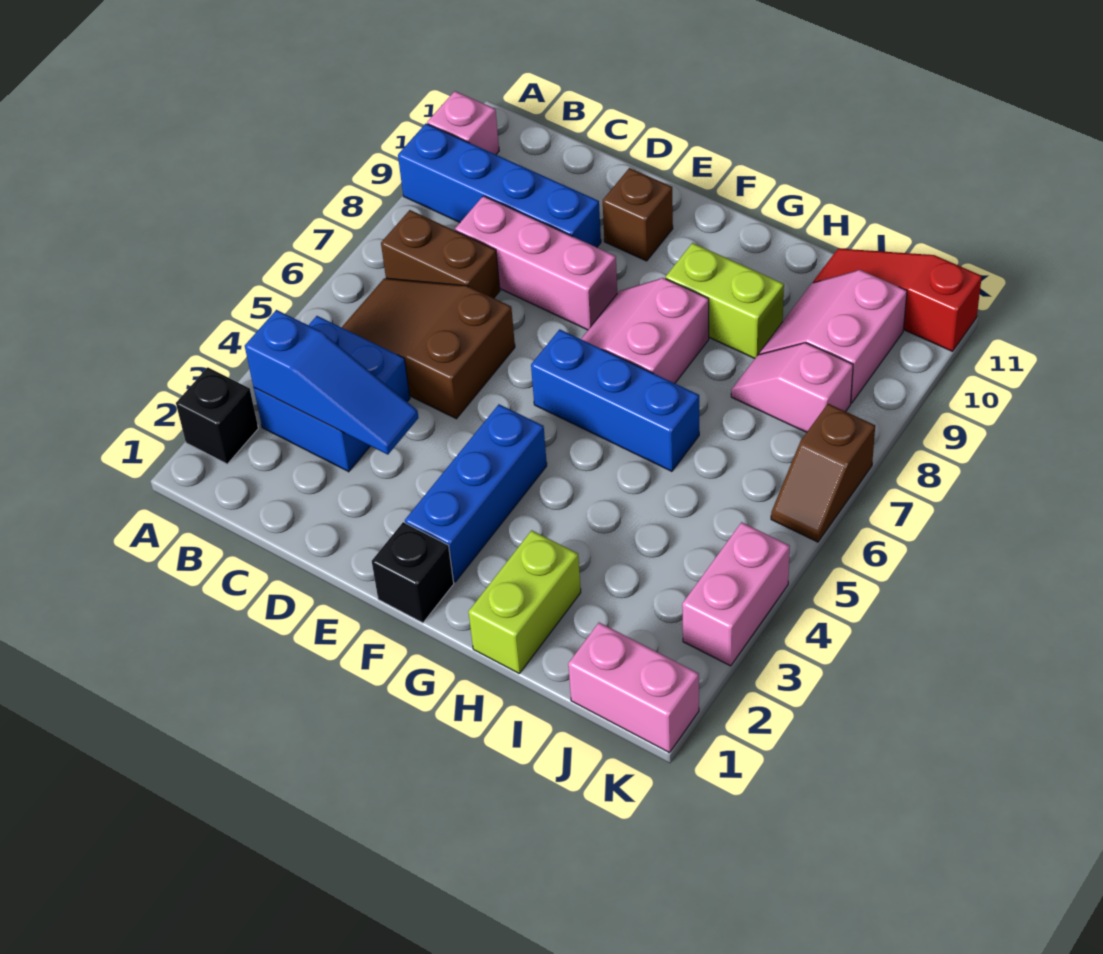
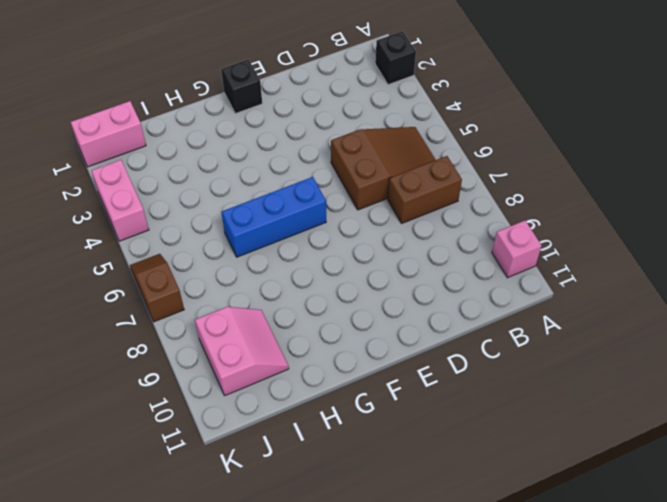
none -> blue 1x4 brick [398,124,601,247]
none -> blue 2x2 brick [254,316,410,472]
none -> pink 1x3 brick [455,196,617,330]

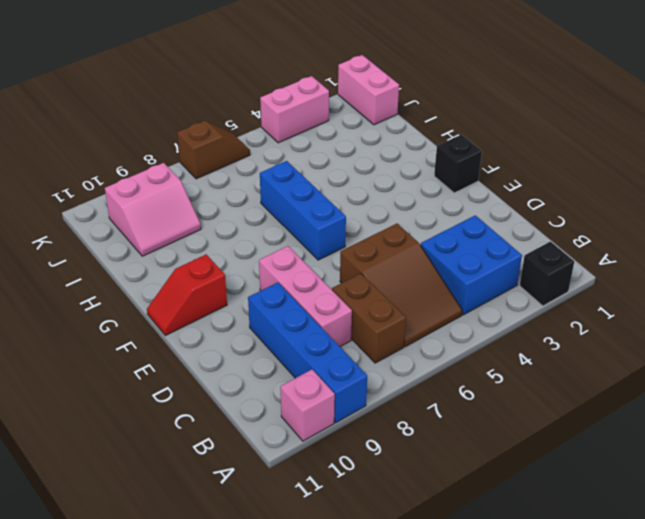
red 1x2 slope [147,254,227,336] -> none
none -> brown 1x1 brick [603,168,673,261]
none -> blue 1x3 brick [405,404,547,582]
none -> pink 2x2 slope [581,278,709,383]

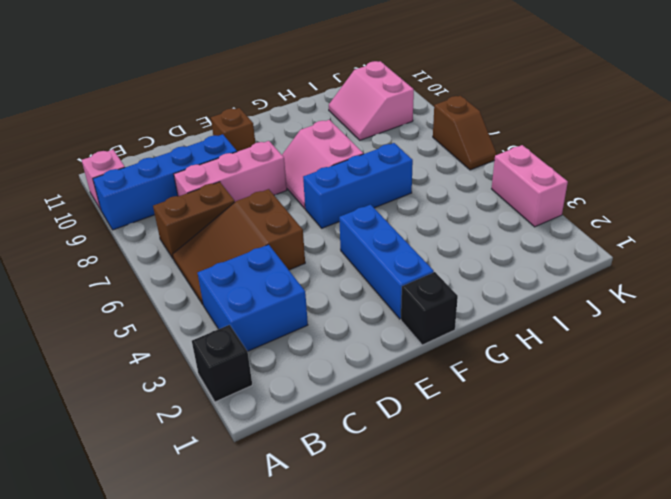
none -> lime 1x2 brick [666,243,784,358]
none -> lime 1x2 brick [469,530,581,673]
none -> pink 1x2 slope [731,343,853,432]

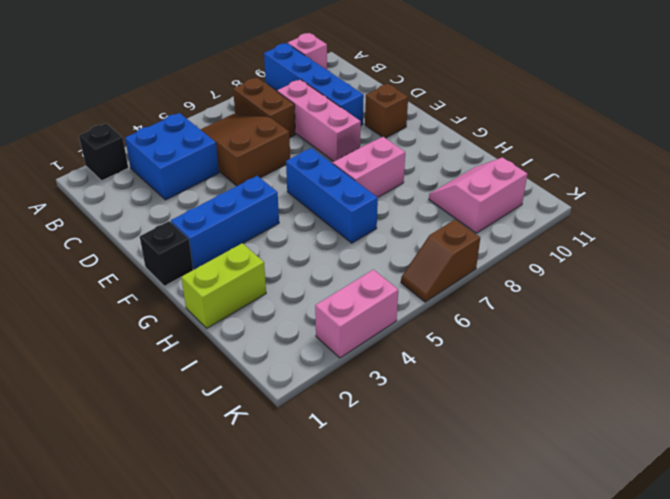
none -> lime 1x2 brick [666,243,784,358]
none -> pink 1x2 slope [731,343,853,432]
none -> red 1x3 slope [813,248,982,351]

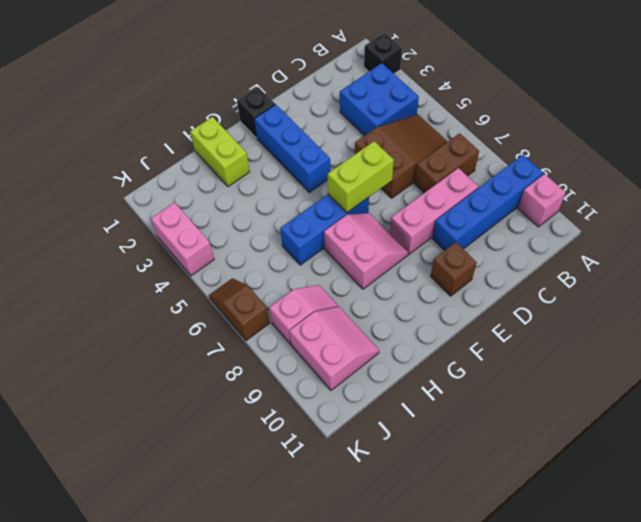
lime 1x2 brick [328,141,394,213] -> lime 1x2 brick moved to [666,243,784,358]
none -> red 1x3 slope [813,248,982,351]
none -> pink 1x2 brick [568,623,699,753]
none -> blue 1x3 slope [245,310,418,455]

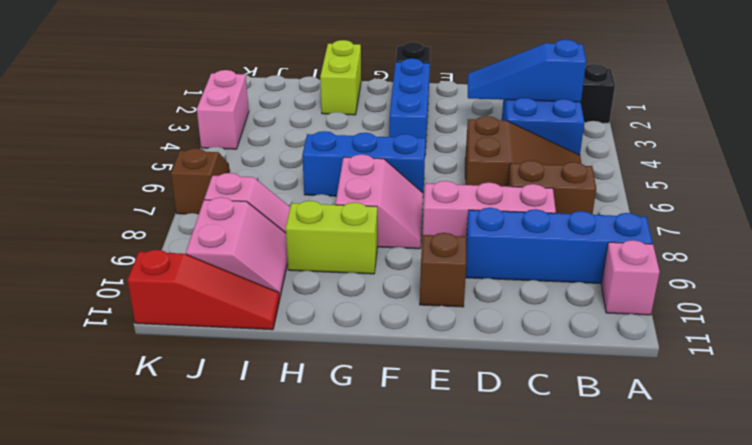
none -> pink 1x2 brick [568,623,699,753]

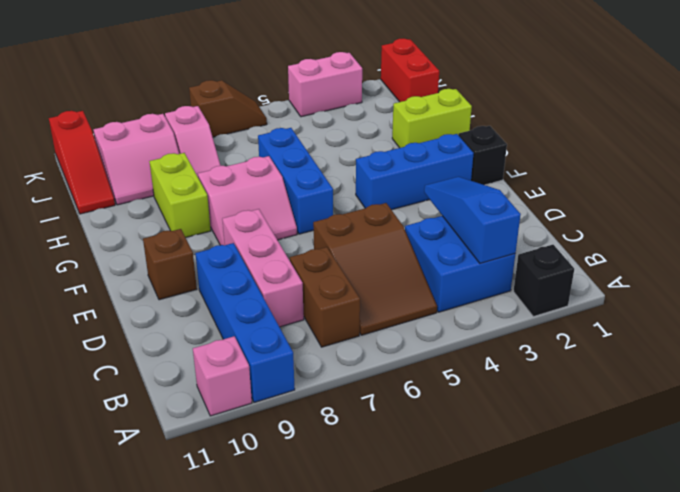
red 1x2 brick [381,38,439,102] -> pink 1x2 brick [568,623,699,753]

